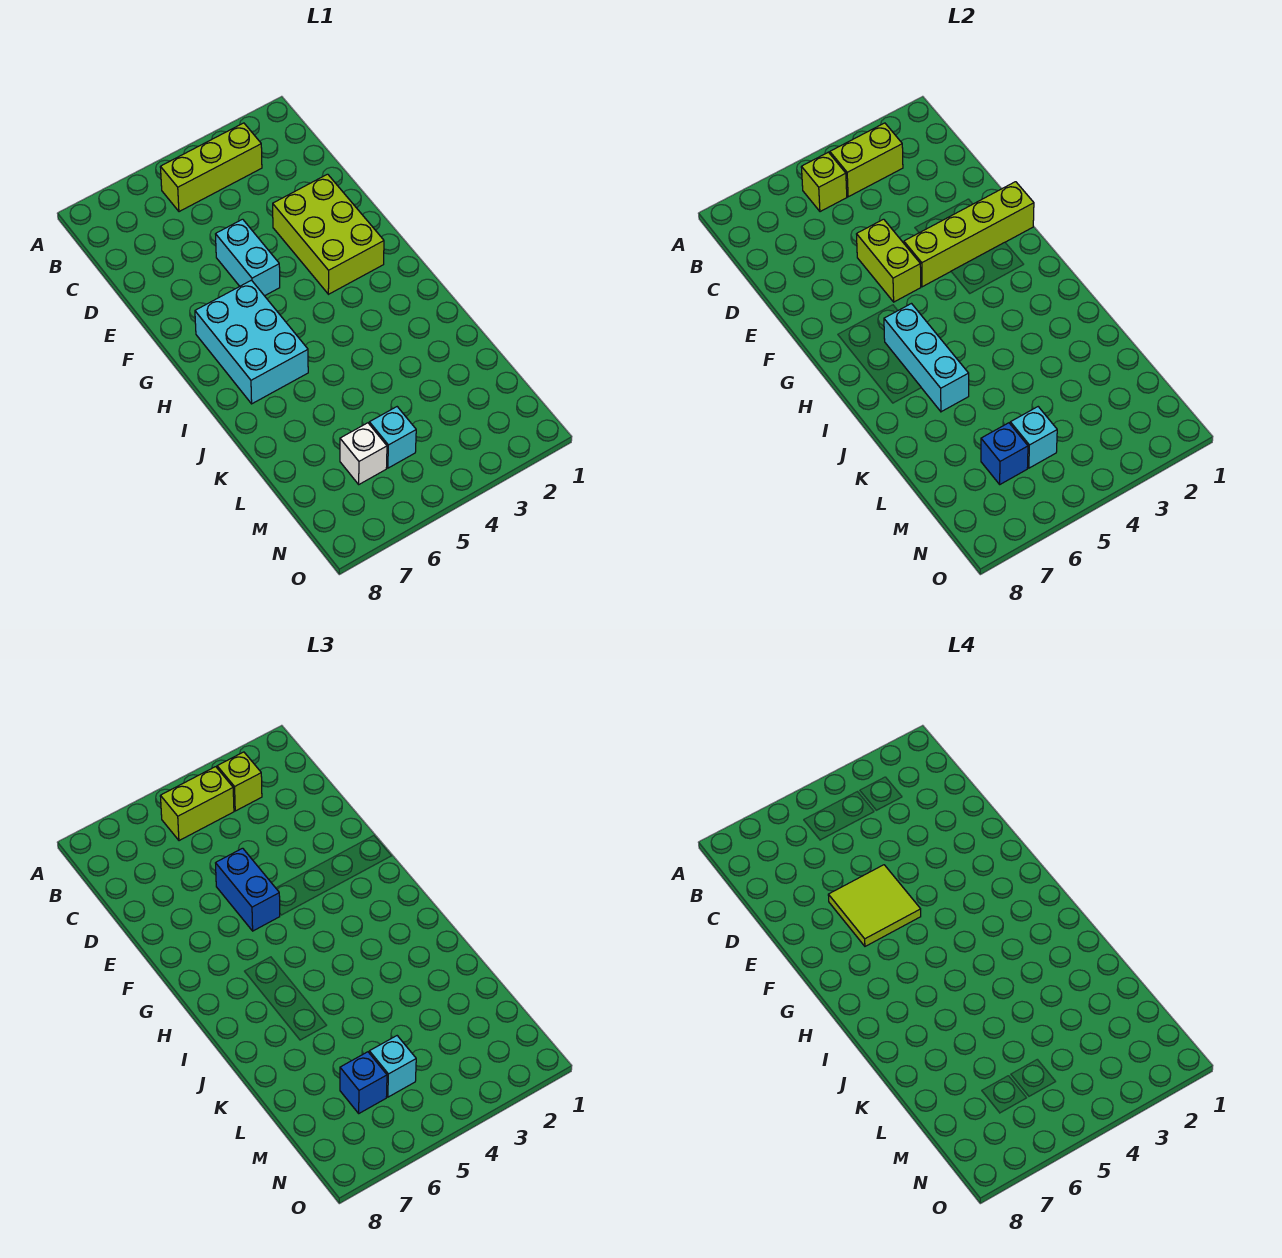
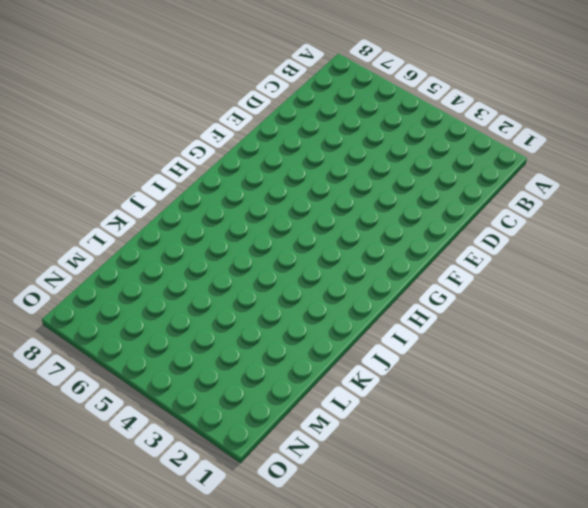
none -> lime 1x3 brick [160,123,262,212]
none -> lime 2x3 brick [273,174,384,294]
none -> cyan 1x2 brick [216,219,280,296]

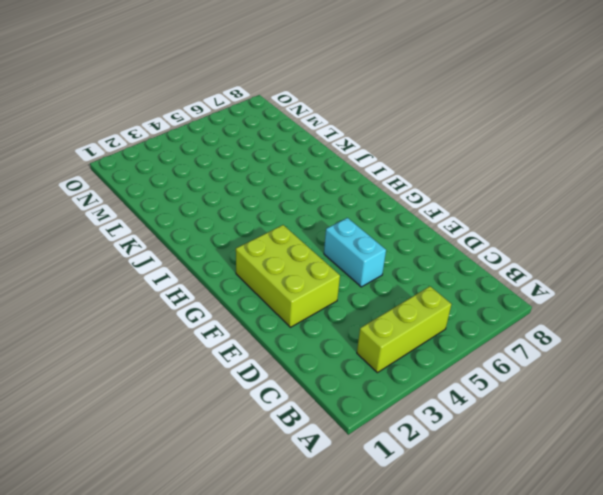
none -> cyan 2x3 brick [195,280,308,404]
none -> cyan 1x1 brick [369,407,416,468]
none -> white 1x1 brick [340,423,387,484]

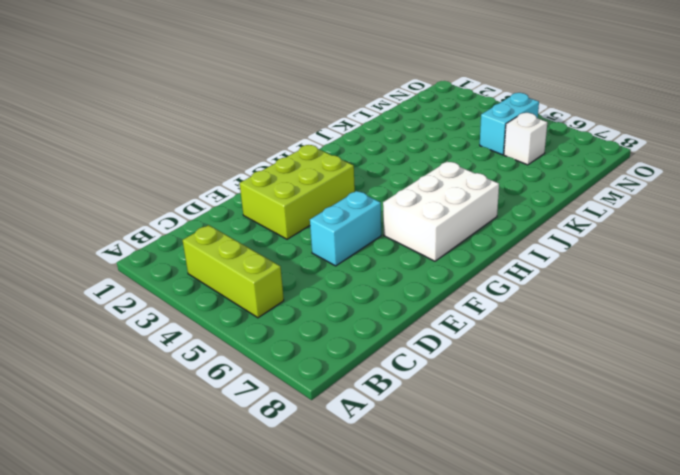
white 2x3 brick [383,162,499,261] -> cyan 2x3 brick [195,280,308,404]
cyan 1x2 brick [480,93,539,155] -> cyan 1x1 brick [369,407,416,468]
none -> lime 1x2 brick [830,123,903,197]
none -> lime 1x1 brick [801,152,847,212]
none -> lime 1x2 brick [857,219,921,302]

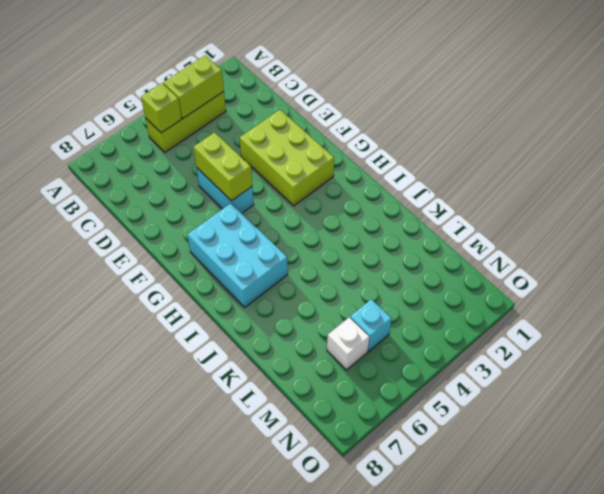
none -> lime 1x4 brick [904,182,1034,287]
none -> cyan 1x3 brick [884,304,969,412]
none -> cyan 1x1 brick [1010,407,1057,468]

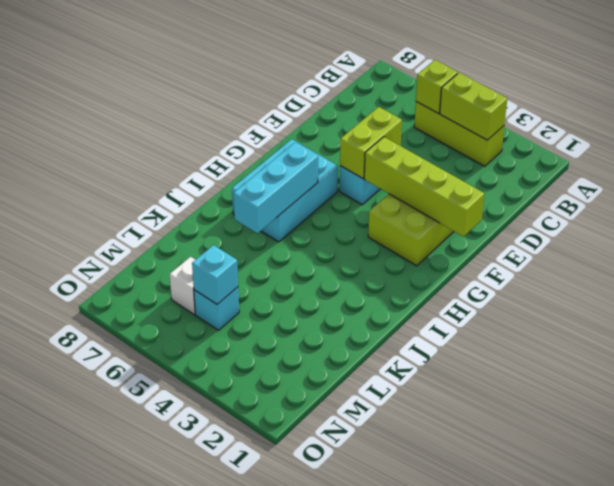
none -> blue 1x1 brick [981,423,1028,484]
none -> lime 1x1 brick [217,752,262,811]
none -> lime 1x2 brick [160,767,234,841]

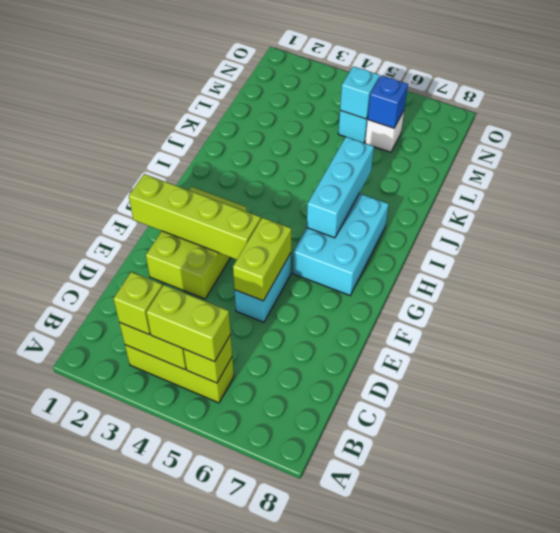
none -> blue 1x2 brick [216,848,280,931]
none -> cyan 1x1 brick [369,1036,416,1097]
none -> blue 1x1 brick [340,1052,387,1113]

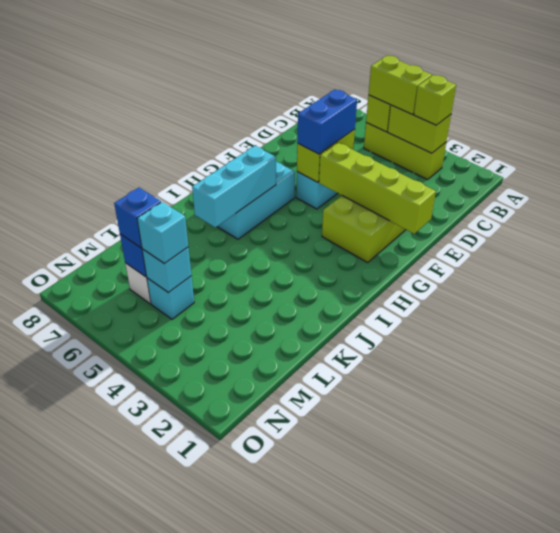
none -> lime 2x2 tile [828,865,921,946]

